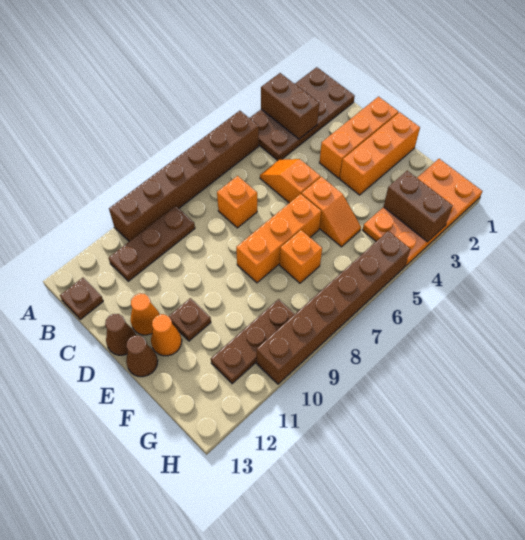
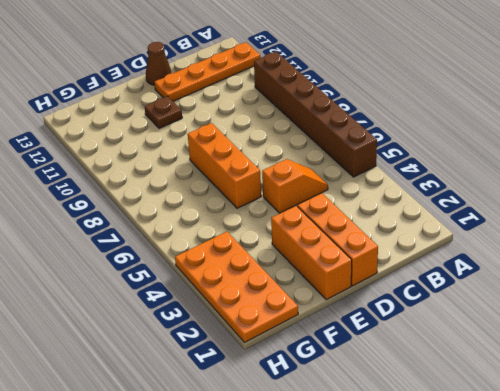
orange 1x4 plate [154,42,261,101] -> orange 1x1 cone [131,293,160,335]
none -> brown 2x4 plate [250,67,355,160]
none -> brown 1x3 plate [109,206,195,281]
none -> brown 1x1 plate [60,278,103,320]

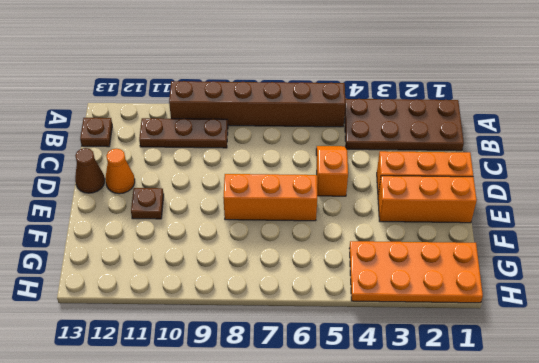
none -> orange 1x1 brick [217,176,257,228]
none -> orange 1x2 slope [302,177,361,247]
none -> orange 1x1 cone [151,314,182,356]

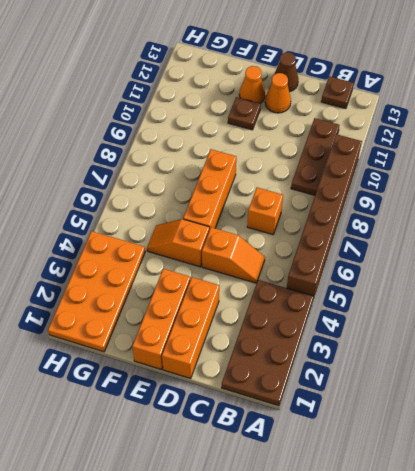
none -> brown 1x1 cone [126,335,158,377]
none -> orange 1x1 brick [280,230,322,283]
none -> brown 1x3 plate [211,299,295,384]

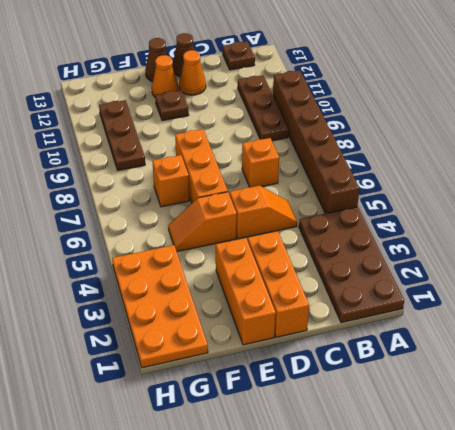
none -> brown 1x6 brick [256,231,410,384]
none -> brown 1x2 brick [261,73,319,139]
none -> brown 1x2 brick [384,171,453,242]

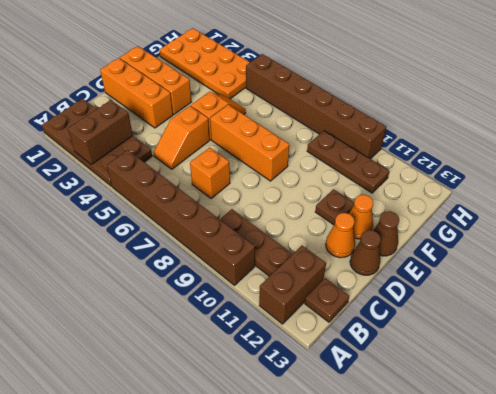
brown 1x2 brick [259,246,326,324] -> brown 1x2 brick moved to [384,171,453,242]
none -> orange 1x1 brick [280,230,322,283]

